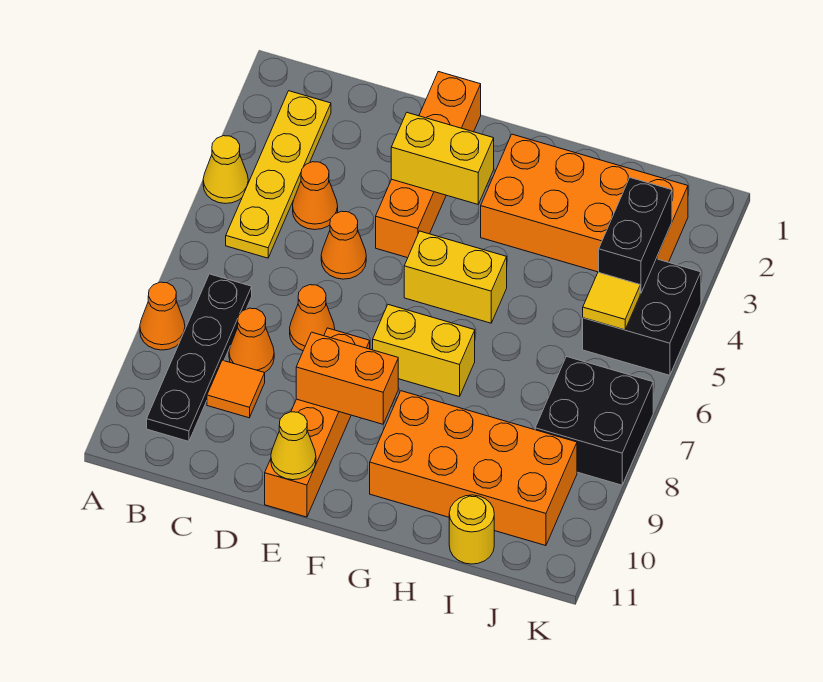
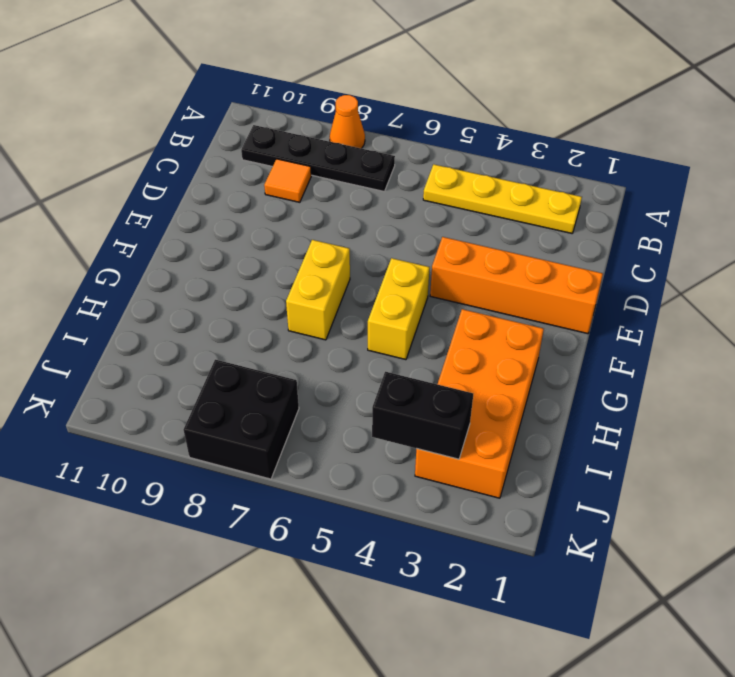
none -> yellow 1x1 cone [203,136,248,204]
none -> orange 1x1 cone [293,162,338,230]
none -> orange 1x1 cone [229,308,274,373]

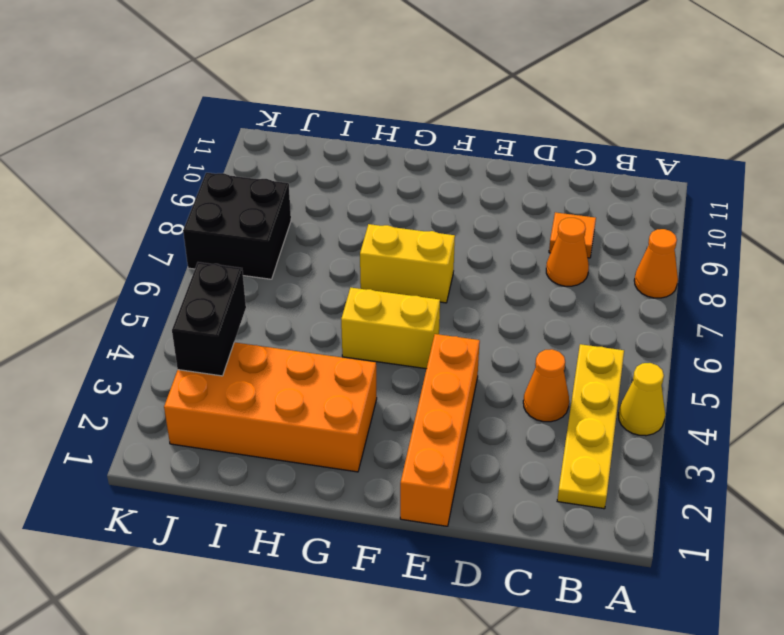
none -> black 1x4 plate [147,274,252,441]
none -> orange 1x1 cone [321,211,366,279]
none -> orange 1x1 cone [290,285,335,351]

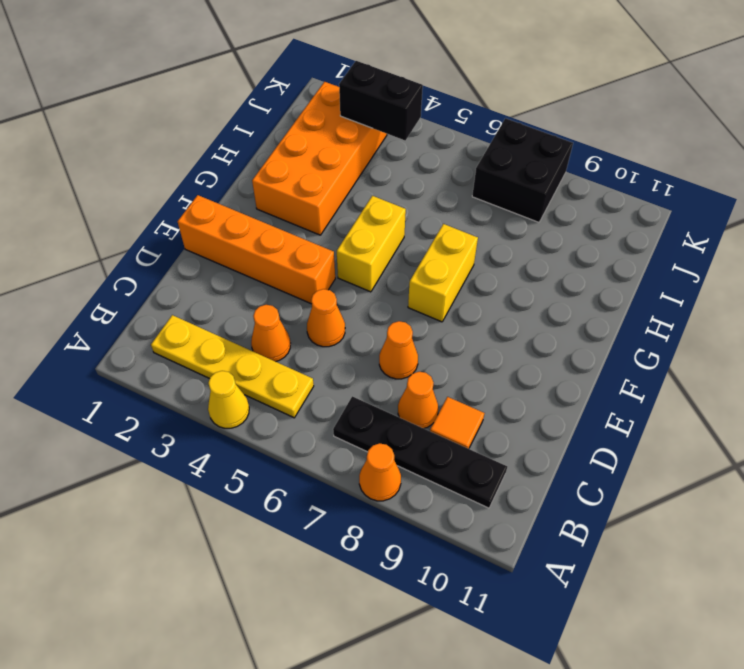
none -> orange 1x4 brick [265,328,370,517]
none -> orange 2x4 brick [370,391,577,546]
none -> yellow 1x1 round brick [449,495,494,564]

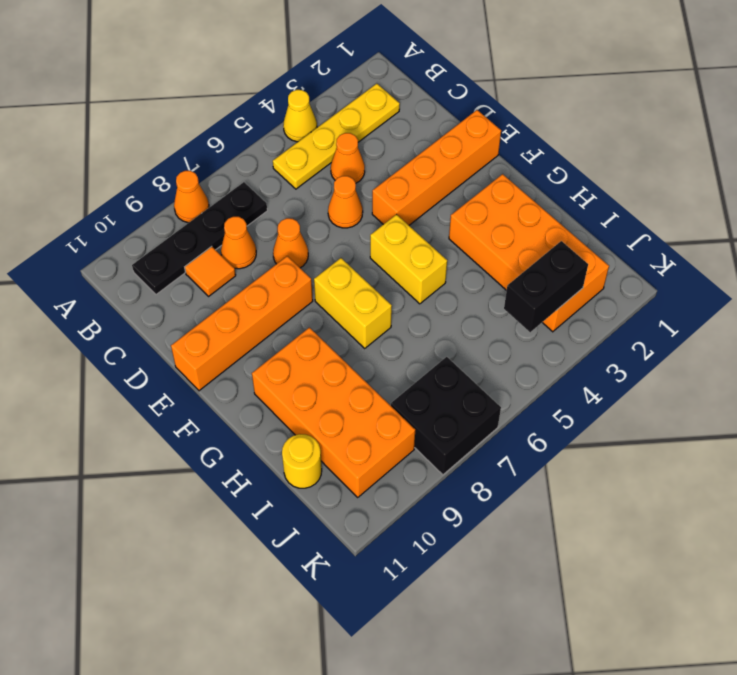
none -> black 2x2 brick [583,259,701,375]
none -> yellow 1x2 brick [391,113,494,204]
none -> orange 1x2 brick [296,332,398,424]

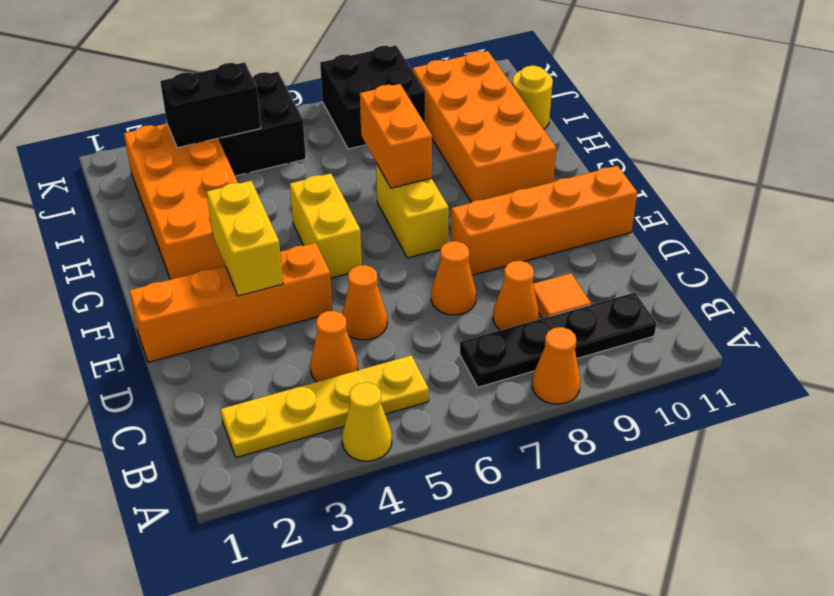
orange 1x2 brick [360,84,432,188] -> orange 1x2 brick moved to [296,332,398,424]
none -> yellow 1x1 cone [271,412,316,480]
none -> yellow 1x1 tile [583,272,640,330]

